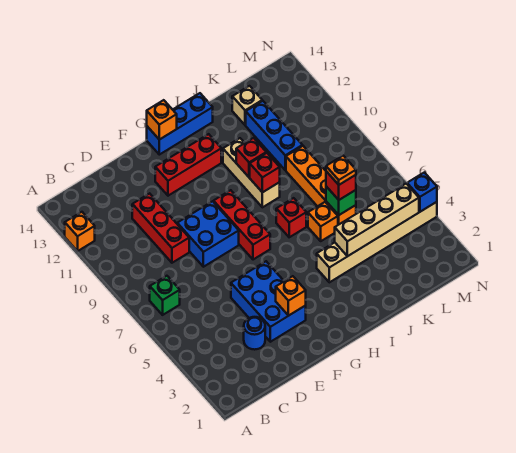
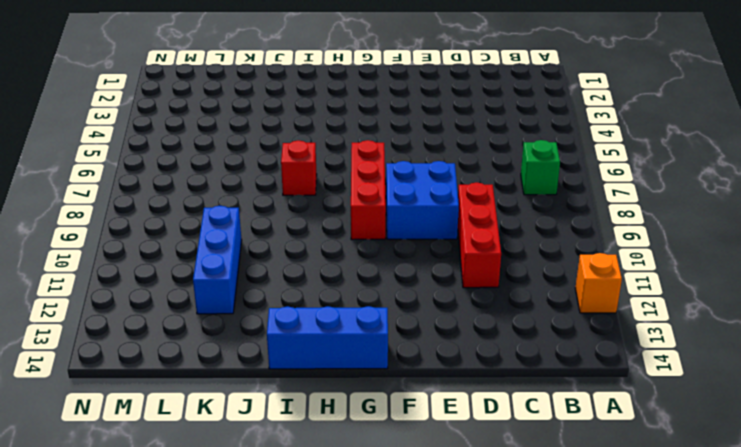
none -> blue 1x1 round brick [244,317,265,350]
none -> blue 2x3 brick [231,261,306,342]
none -> red 1x3 brick [155,134,221,196]

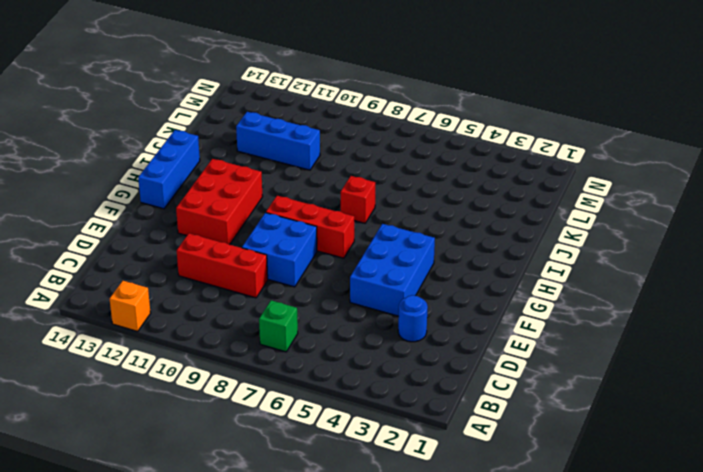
blue 2x3 brick [350,224,435,316] -> blue 2x3 brick turned to [231,261,306,342]
red 2x3 brick [176,159,263,245] -> red 1x3 brick [155,134,221,196]
none -> tan 1x6 brick [317,202,437,282]
none -> tan 1x3 brick [223,138,280,207]
none -> orange 1x1 brick [308,202,338,241]

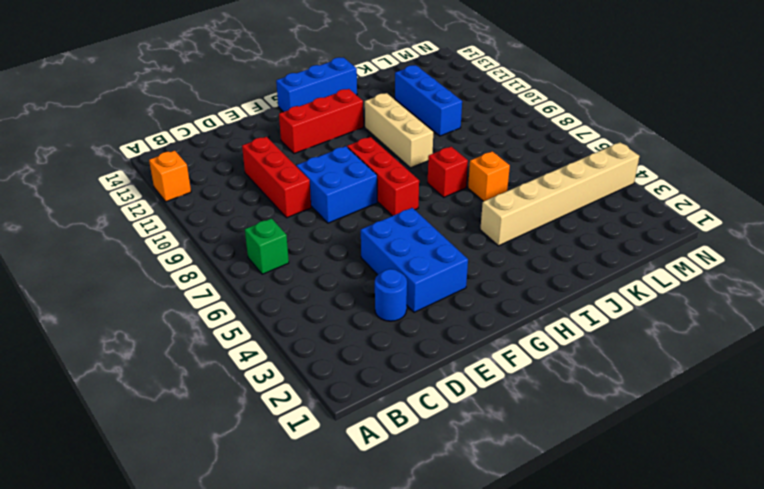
none -> orange 1x4 brick [286,146,356,225]
none -> tan 1x1 brick [232,86,262,125]
none -> orange 1x1 brick [276,276,306,316]

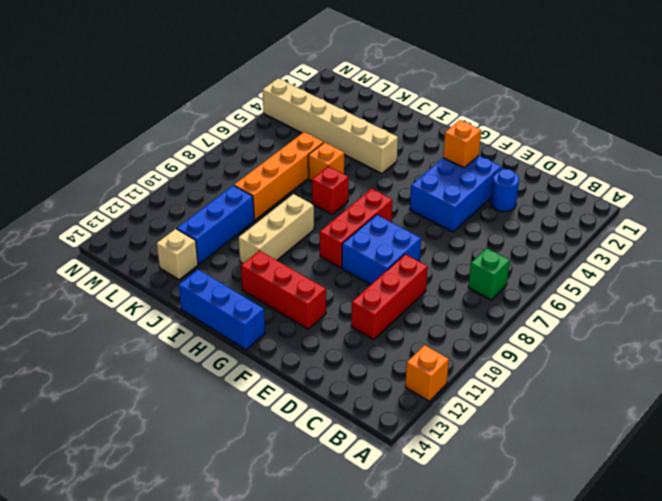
none -> orange 1x1 brick [147,100,177,140]
none -> red 1x1 brick [250,153,280,193]
none -> red 1x1 brick [236,138,266,177]

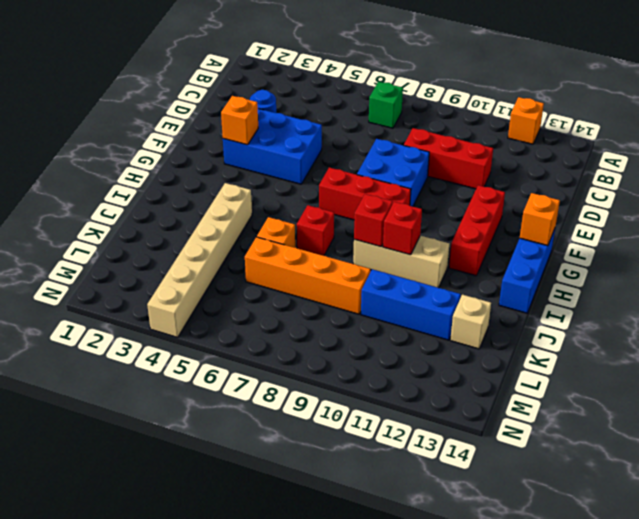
none -> tan 1x4 brick [335,184,419,256]
none -> green 1x1 brick [326,186,356,215]
none -> blue 1x1 brick [407,172,437,212]

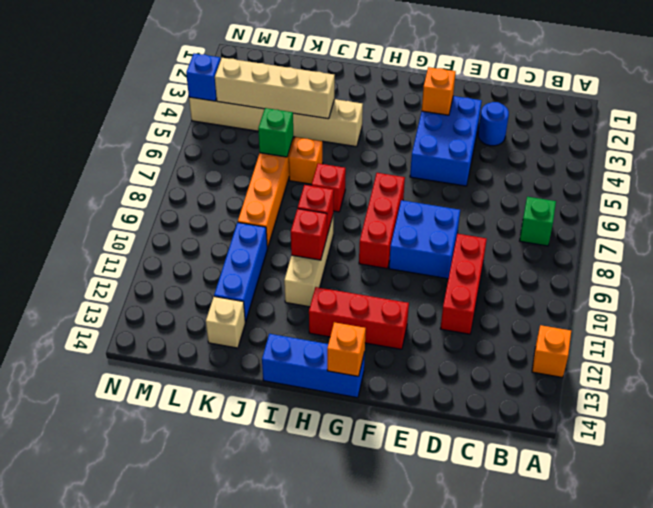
none -> red 1x1 brick [326,171,356,200]
none -> orange 1x1 plate [326,156,356,185]

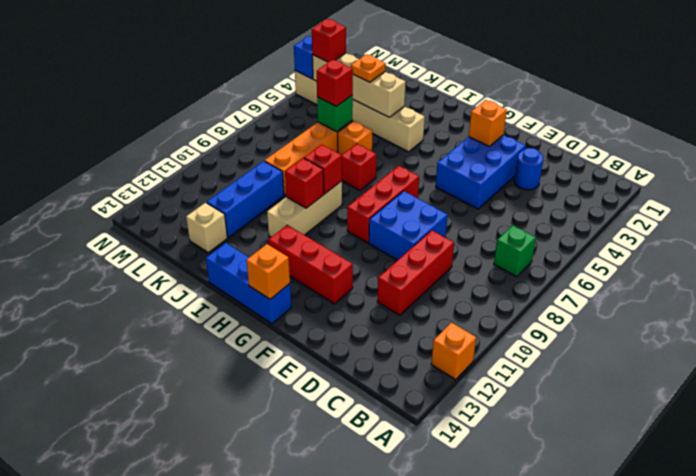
orange 1x1 plate [351,54,386,82] -> orange 1x1 plate moved to [326,156,356,185]
red 1x1 brick [312,19,346,62] -> none

